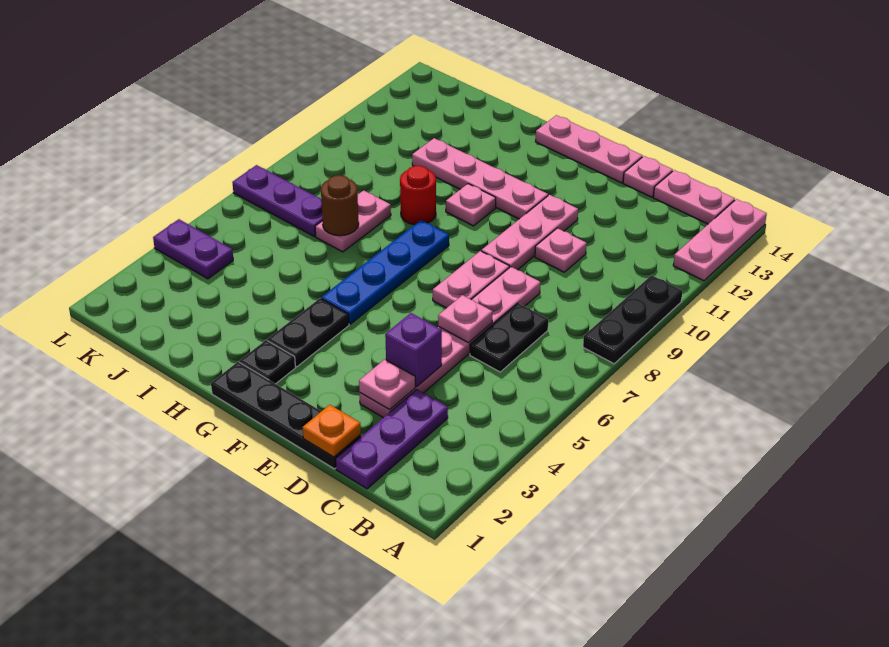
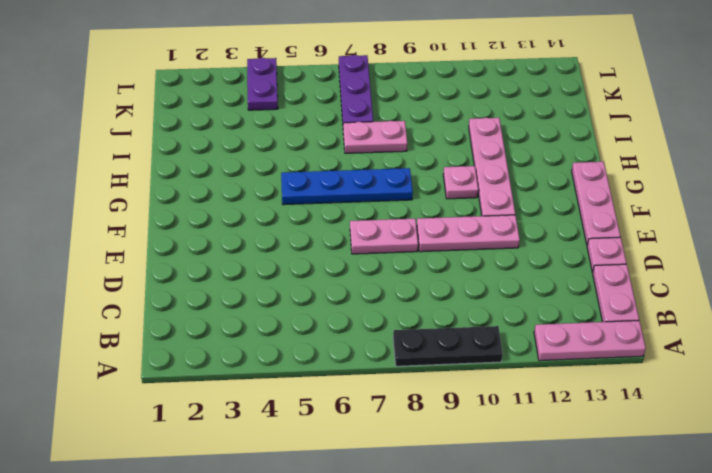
none -> purple 1x3 plate [336,390,448,489]
none -> black 1x2 plate [470,303,548,372]
none -> black 1x4 plate [211,362,361,469]

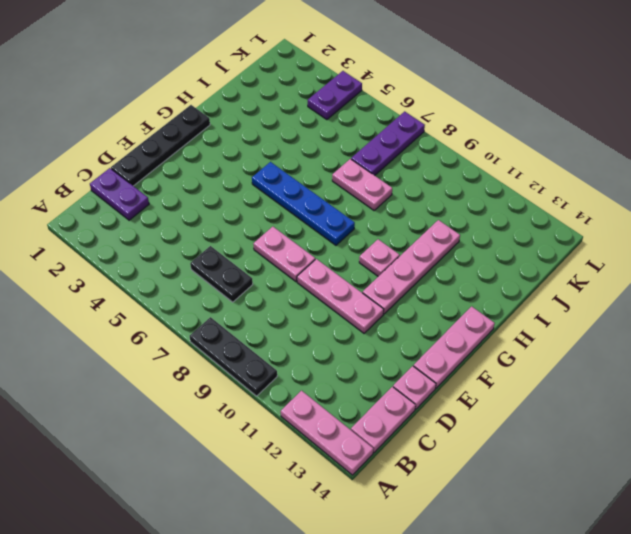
purple 1x2 plate [90,168,149,220] -> purple 1x3 plate [336,390,448,489]
none -> pink 1x6 plate [359,267,540,418]
none -> pink 1x1 plate [535,228,587,272]
none -> black 1x1 plate [240,340,295,384]

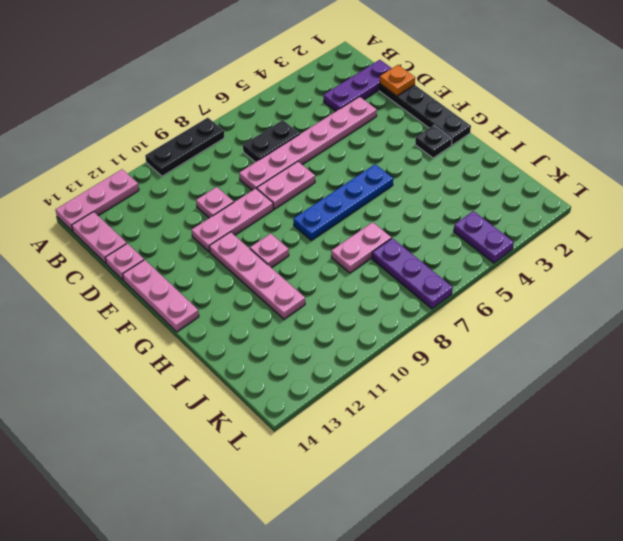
none -> black 1x2 plate [267,298,349,367]
none -> red 1x1 round brick [400,166,436,225]
none -> pink 1x1 plate [359,359,415,410]

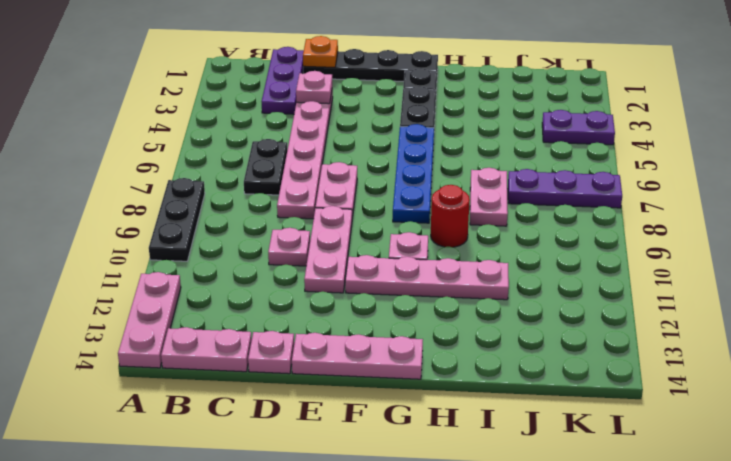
none -> purple 1x1 brick [385,313,442,387]
none -> pink 1x1 plate [438,295,493,343]
none -> brown 1x1 round brick [321,175,359,236]

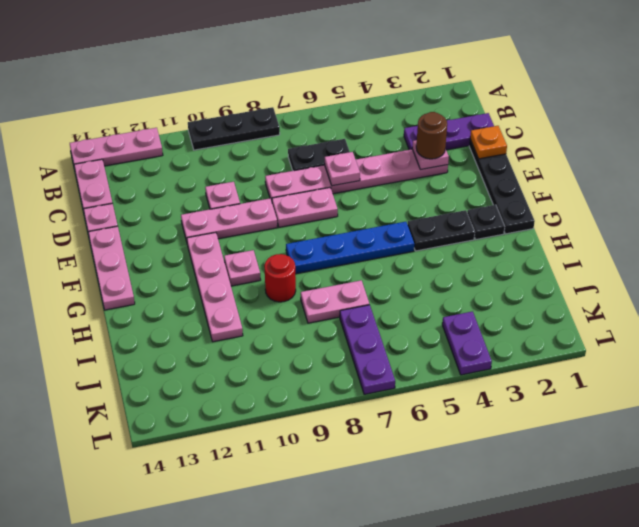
brown 1x1 round brick [416,112,447,159] -> brown 1x1 round brick moved to [321,175,359,236]
none -> purple 1x1 brick [385,313,442,387]

